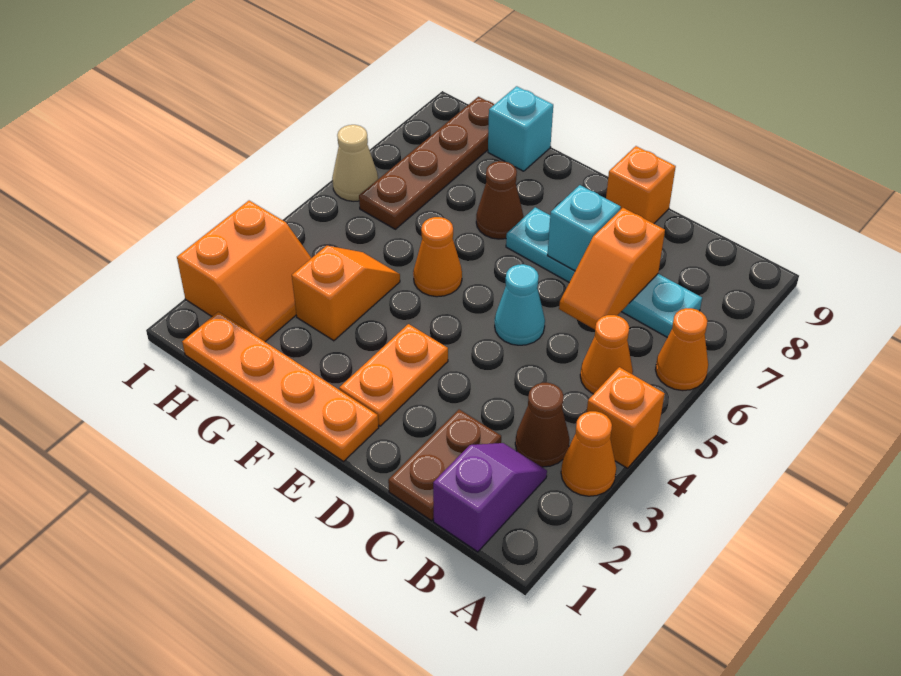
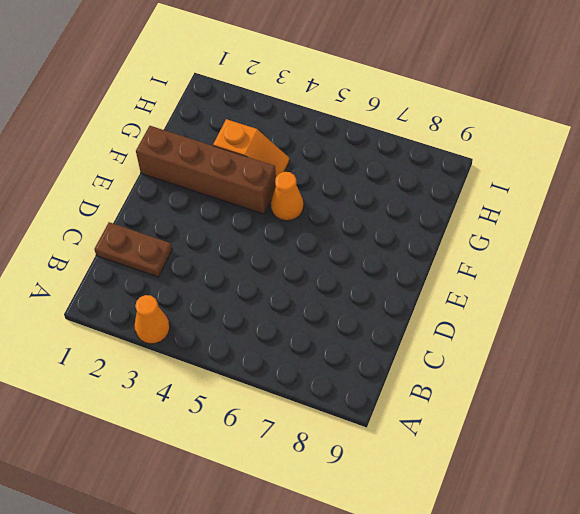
brown 1x4 brick [136,126,276,214] -> orange 1x4 plate [182,312,379,461]
none -> orange 1x1 brick [587,367,665,468]
none -> orange 1x1 cone [655,308,708,391]
none -> purple 1x2 slope [433,443,547,552]

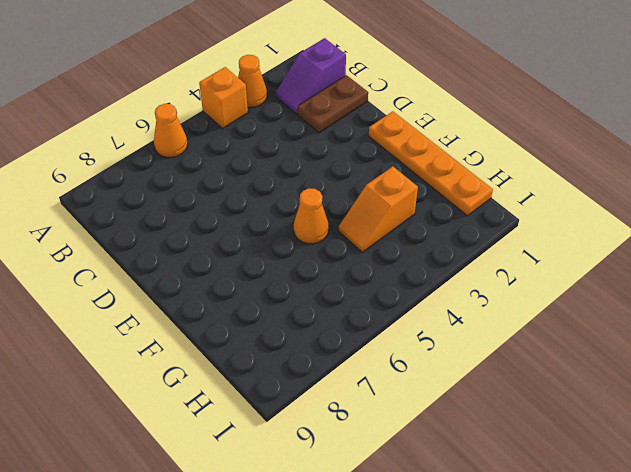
none -> brown 1x1 cone [515,383,570,467]
none -> orange 1x1 cone [580,315,633,394]
none -> cyan 1x4 plate [506,207,702,337]

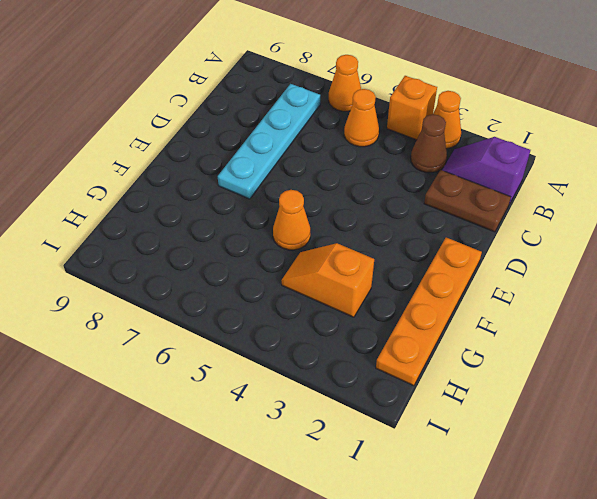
none -> cyan 1x1 cone [495,264,545,345]
none -> orange 1x1 brick [606,146,676,224]
none -> orange 1x2 plate [339,324,448,426]

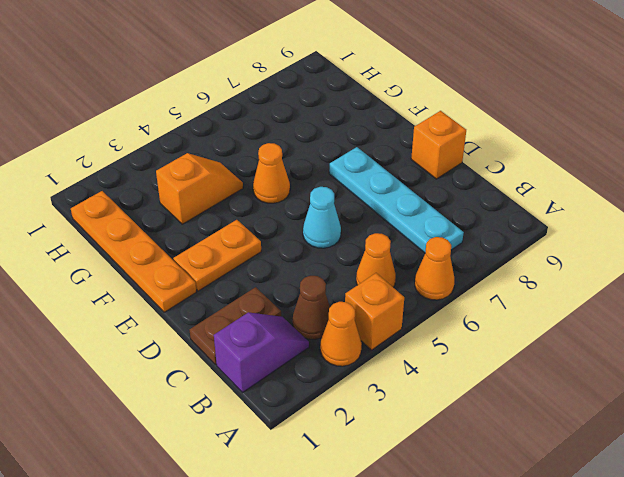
none -> brown 1x1 cone [476,161,523,239]
none -> cyan 1x1 brick [488,86,553,171]
none -> orange 2x2 slope [177,201,311,342]

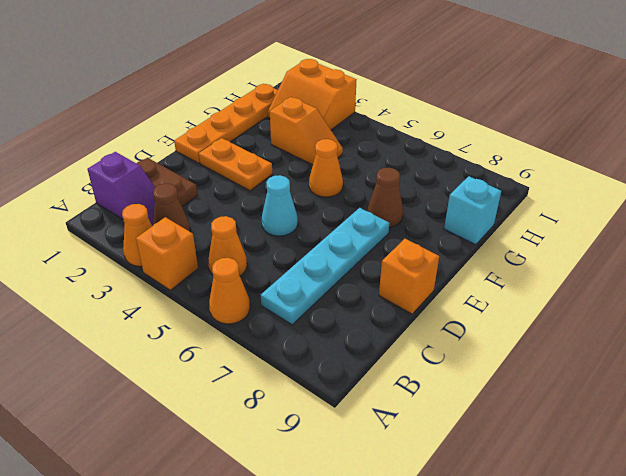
none -> brown 1x4 plate [359,97,494,229]
none -> tan 1x1 cone [332,125,378,201]
none -> orange 1x2 slope [559,208,665,329]

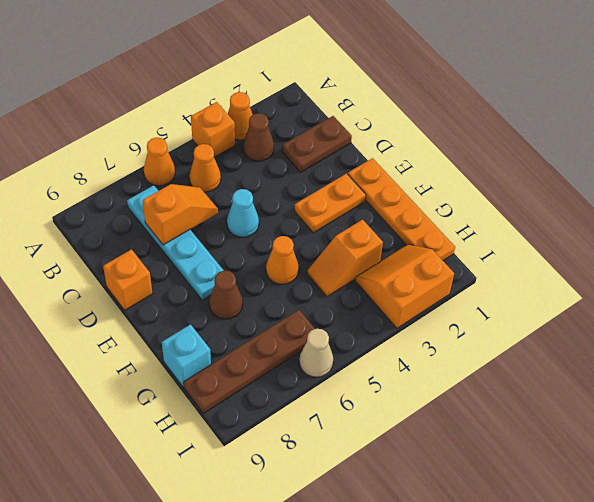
none -> purple 1x2 slope [433,443,547,552]
none -> cyan 1x1 brick [547,185,621,271]

